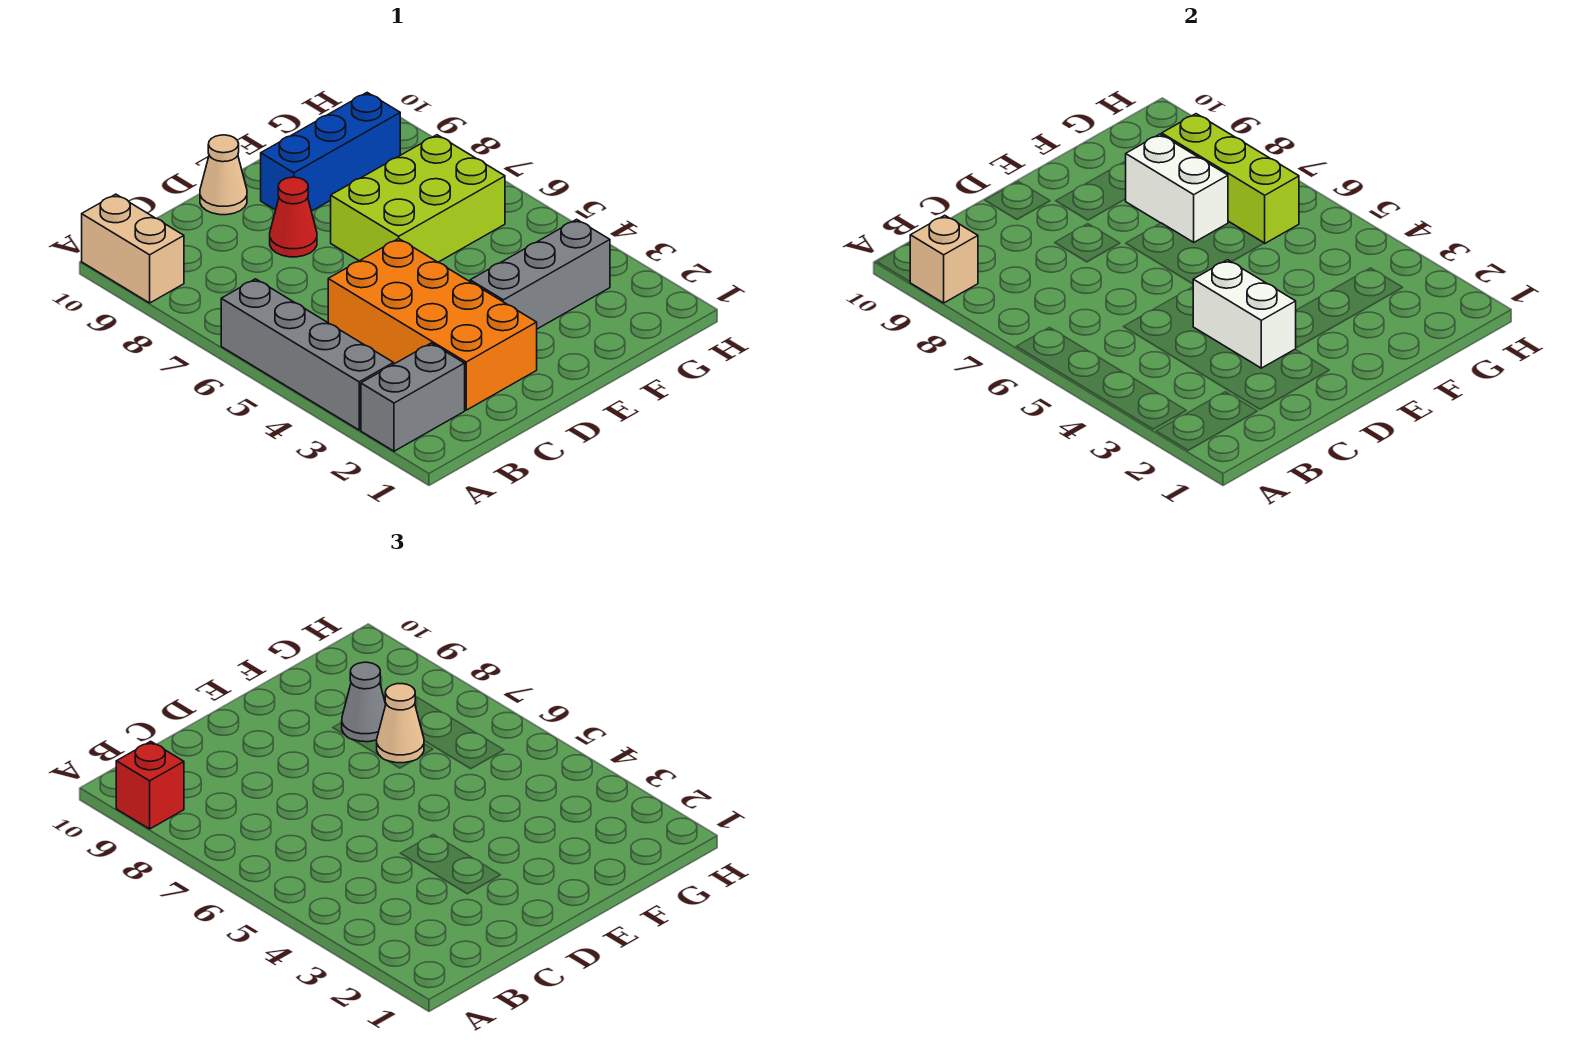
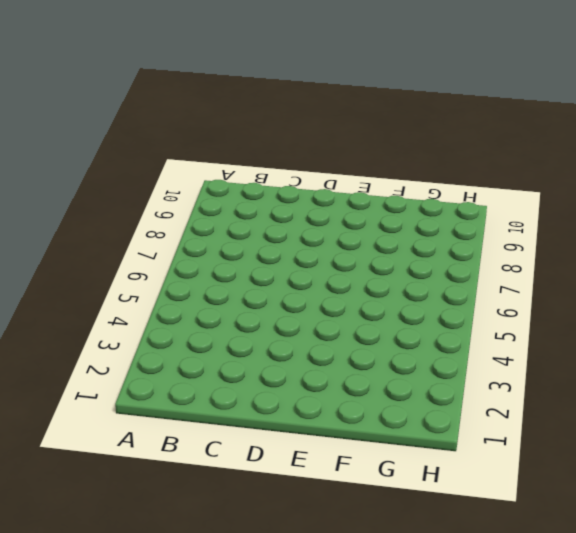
none -> grey 1x2 brick [361,343,465,451]
none -> grey 1x4 brick [221,279,394,430]
none -> tan 1x2 brick [82,194,184,303]

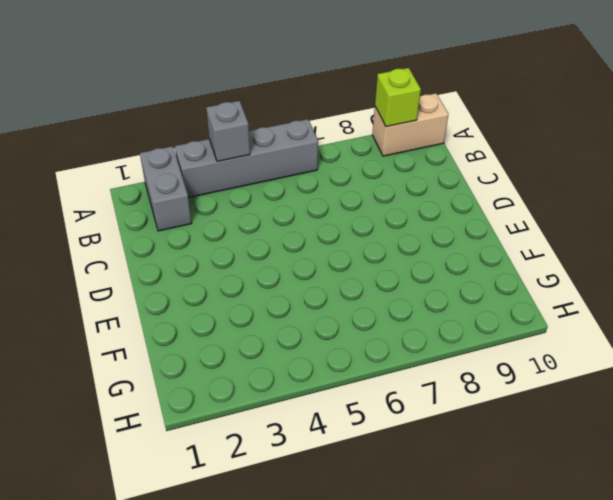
grey 1x1 brick [206,101,250,161] -> none
lime 1x1 brick [375,68,421,127] -> tan 1x1 brick [910,215,978,303]
none -> orange 2x4 brick [328,239,537,410]
none -> red 1x1 cone [270,177,317,257]
none -> tan 1x1 cone [200,135,247,215]

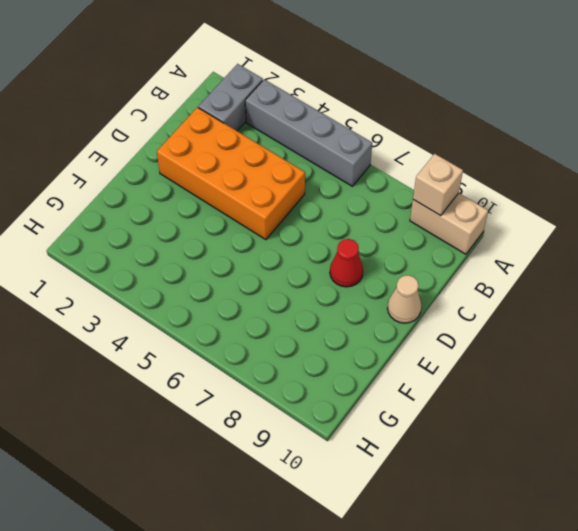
none -> grey 1x3 brick [470,219,610,329]
none -> lime 2x3 brick [331,135,505,262]
none -> blue 1x3 brick [261,93,400,211]

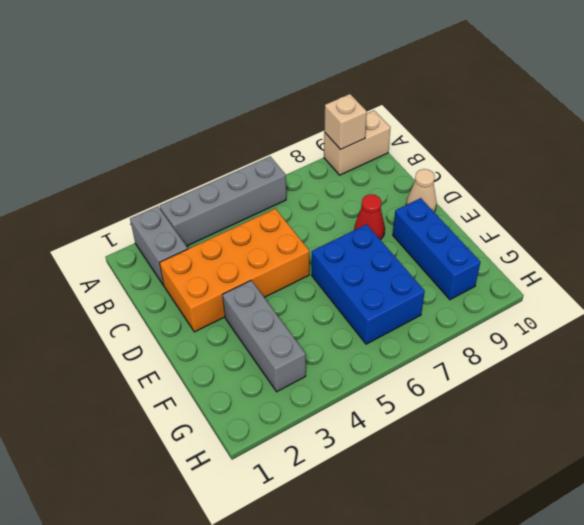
blue 2x3 brick [312,224,425,344] -> lime 2x3 brick [331,135,505,262]
none -> white 1x2 brick [1193,260,1296,368]
none -> white 1x2 brick [1126,134,1228,242]
none -> lime 1x3 brick [1162,114,1299,243]

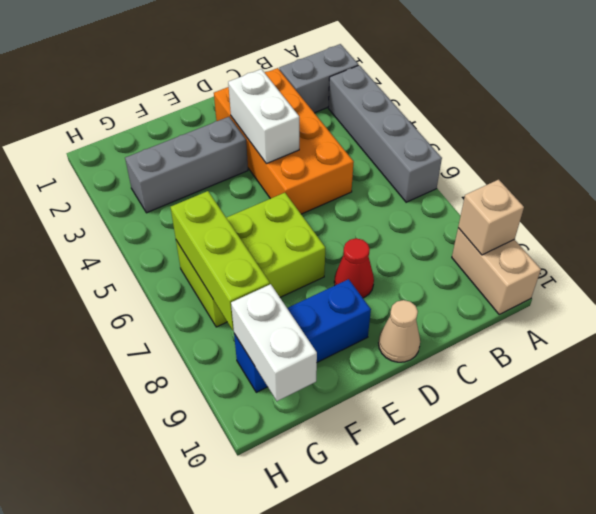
white 1x2 brick [231,284,317,401] -> white 1x2 brick moved to [1126,134,1228,242]
none -> red 1x1 brick [116,741,184,829]
none -> tan 1x1 cone [377,684,424,763]
none -> grey 1x1 cone [342,662,386,742]

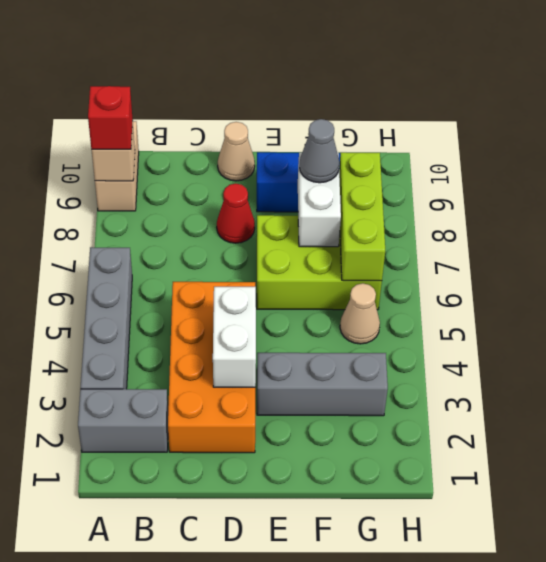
tan 1x1 cone [340,283,380,344] -> tan 1x1 cone moved to [377,684,424,763]

